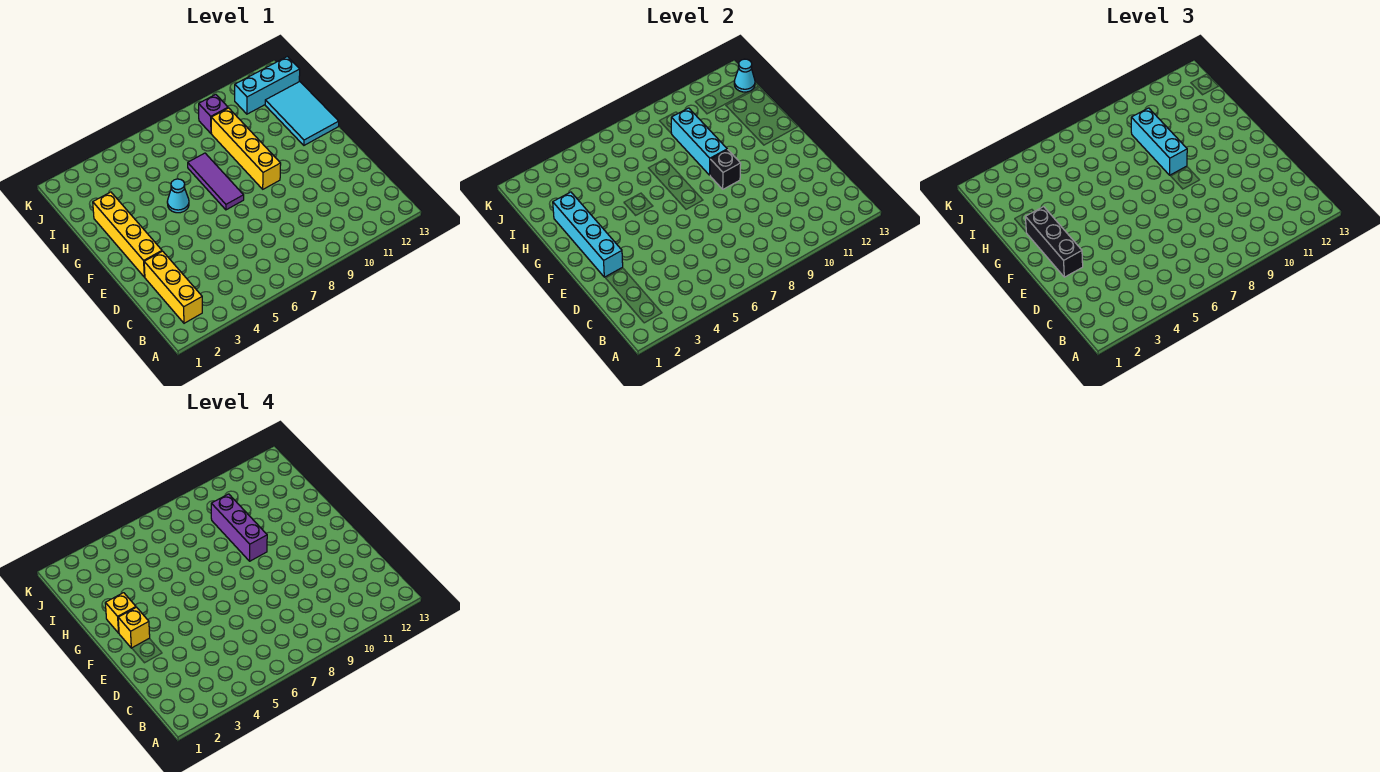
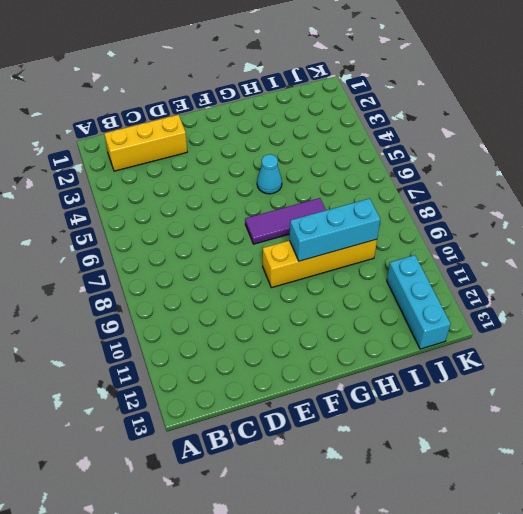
none -> yellow 1x4 brick [93,192,162,277]
none -> cyan 2x3 tile [265,81,339,145]
none -> purple 1x1 brick [199,94,228,133]

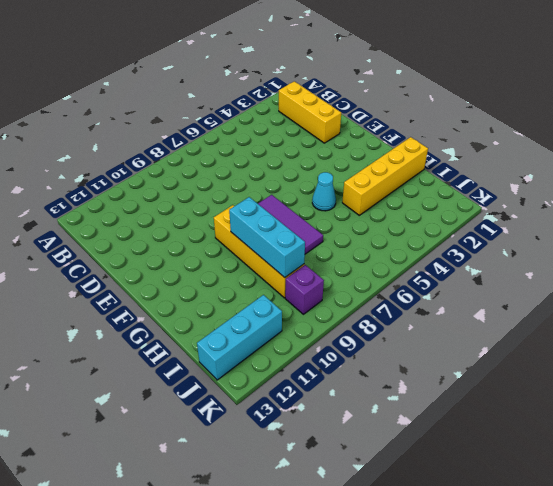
yellow 1x4 brick [342,137,428,215] -> yellow 1x4 brick turned to [93,192,162,277]
none -> cyan 2x3 tile [265,81,339,145]
none -> cyan 1x4 brick [553,192,623,277]
none -> black 1x1 brick [710,150,741,189]

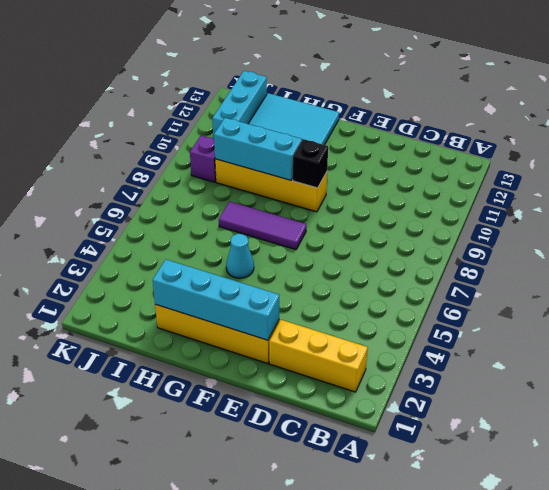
none -> cyan 1x1 cone [734,59,755,92]
none -> black 1x3 brick [1025,207,1083,277]
none -> cyan 1x3 brick [1131,108,1187,175]

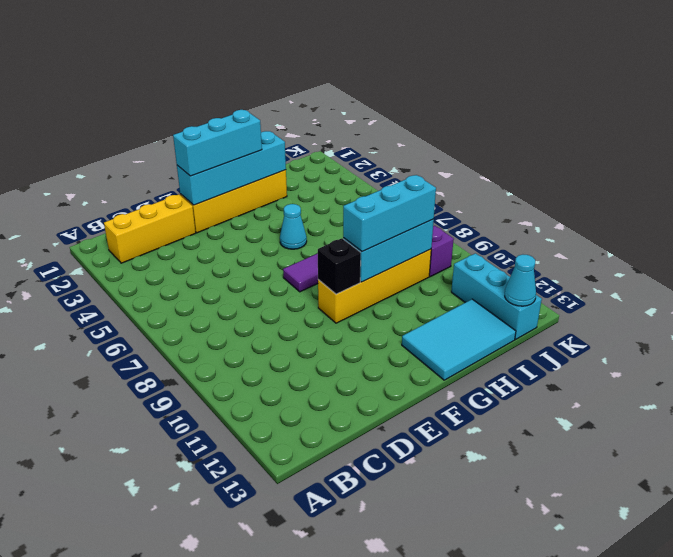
cyan 1x3 brick [173,110,262,176] -> black 1x3 brick [1025,207,1083,277]
none -> yellow 1x1 brick [118,607,150,648]
none -> yellow 1x1 brick [105,593,136,633]
none -> purple 1x3 brick [211,494,267,561]

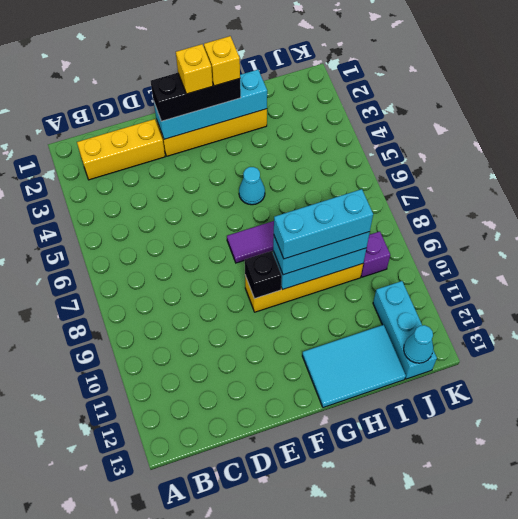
cyan 1x3 brick [274,189,373,259] -> purple 1x3 brick [211,494,267,561]

